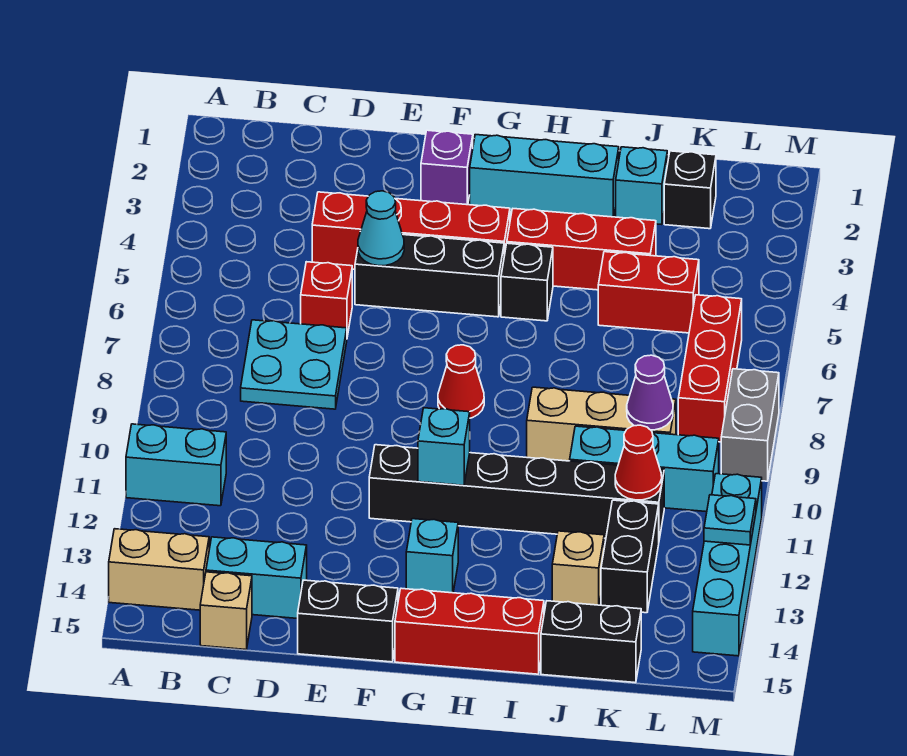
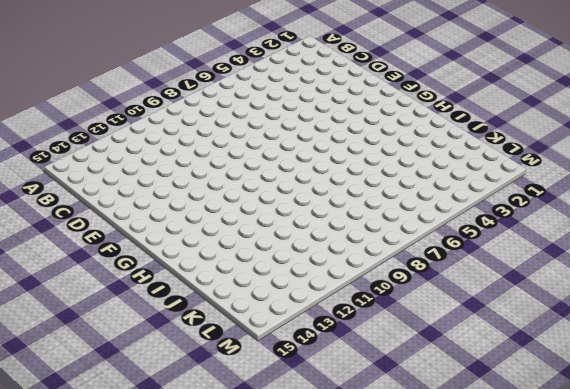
none -> cyan 1x2 brick [126,424,226,506]
none -> tan 1x2 brick [109,529,209,610]
none -> cyan 2x2 plate [241,320,347,409]
none -> cyan 1x2 brick [206,537,307,619]

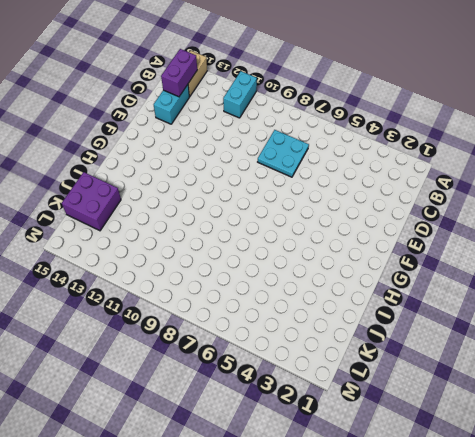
purple 1x2 brick [161,49,197,97] -> none
purple 2x2 brick [62,172,121,231] -> black 1x2 brick [541,601,641,683]
none -> tan 1x1 brick [200,572,252,650]
none -> red 1x4 brick [312,192,510,269]
none -> red 1x1 brick [301,262,352,337]
none -> black 1x3 brick [355,235,504,317]

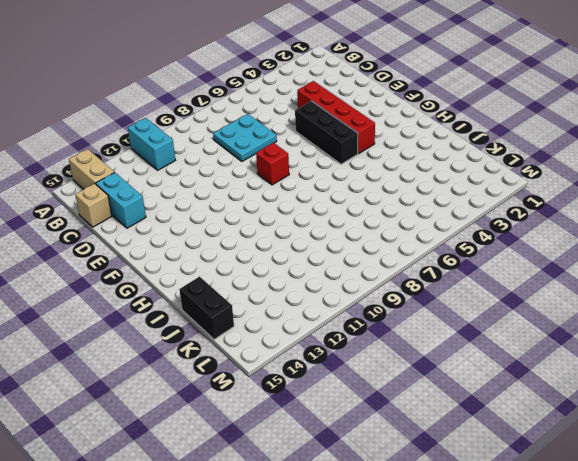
red 1x1 brick [256,143,289,185] -> red 1x1 brick moved to [301,262,352,337]
none -> black 1x2 brick [298,580,398,662]
none -> purple 1x1 brick [421,130,473,205]
none -> black 1x6 brick [369,445,664,539]
none -> cyan 1x3 brick [470,135,619,217]

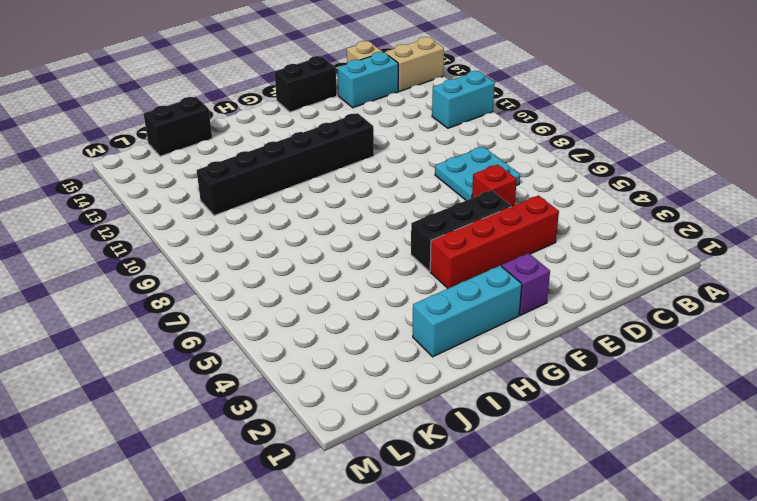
none -> red 1x1 cone [438,345,484,418]
none -> cyan 1x1 brick [406,519,458,593]
none -> red 1x3 brick [395,588,544,674]
none -> red 1x3 brick [507,209,656,290]

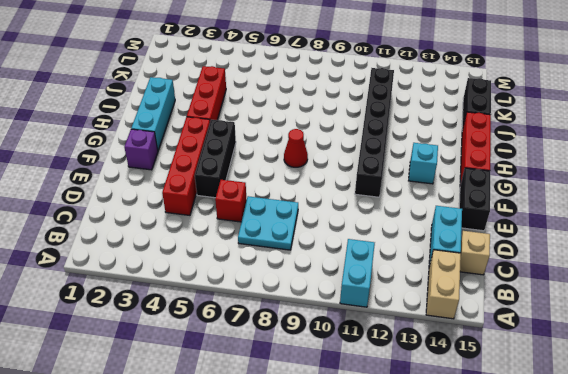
none -> black 1x1 brick [501,243,553,321]
none -> tan 1x3 brick [527,387,676,461]
none -> cyan 1x1 brick [616,147,667,225]
none -> red 1x2 brick [598,252,699,333]

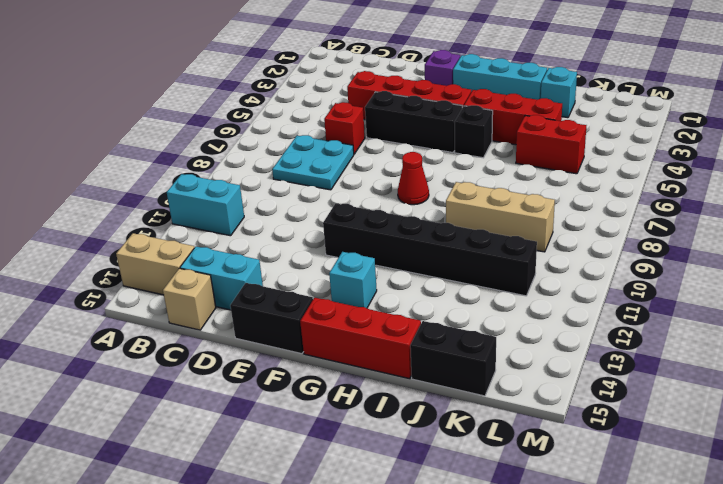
none -> cyan 1x3 brick [570,426,719,512]
none -> tan 1x1 brick [552,531,604,605]
none -> black 1x1 brick [664,151,716,229]
none -> black 1x2 brick [601,500,659,613]

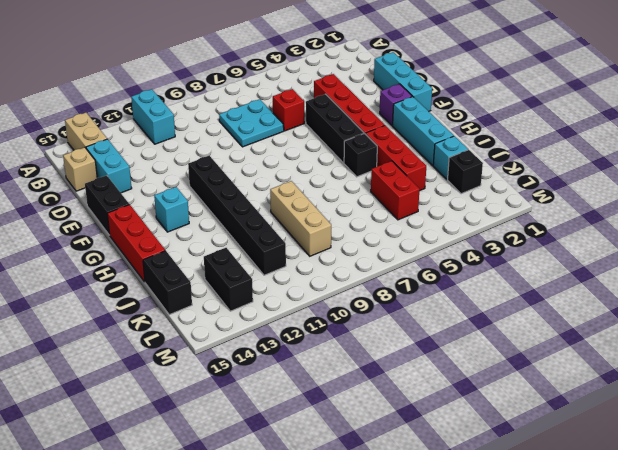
cyan 1x3 brick [374,52,432,111] -> cyan 1x3 brick moved to [570,426,719,512]
black 1x2 brick [204,248,253,311] -> black 1x2 brick turned to [601,500,659,613]
none -> red 1x1 cone [438,345,484,418]
none -> tan 1x1 brick [552,531,604,605]
none -> red 1x3 brick [678,295,742,442]
none -> grey 1x2 brick [721,369,779,481]

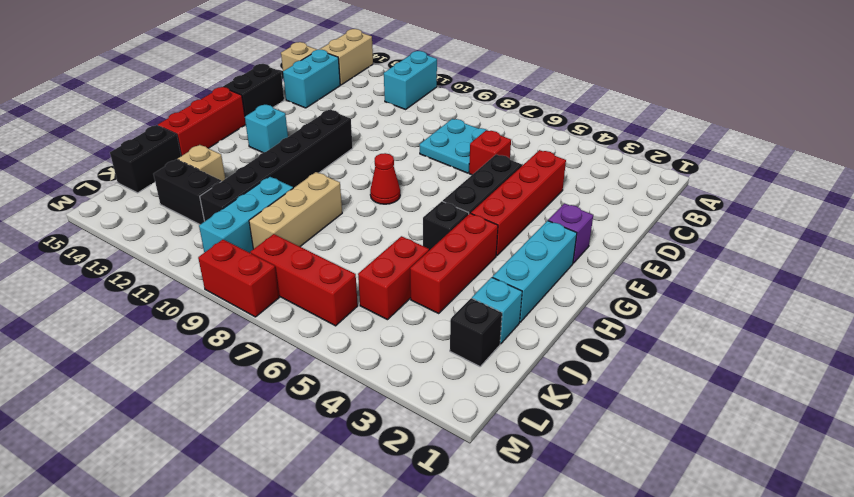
red 1x2 brick [198,240,279,317] -> grey 1x2 brick [721,369,779,481]
none -> cyan 1x4 brick [693,474,762,656]
none -> cyan 1x1 cone [358,191,404,266]
none -> cyan 1x1 brick [418,408,470,485]
none -> purple 1x1 cone [627,355,673,430]

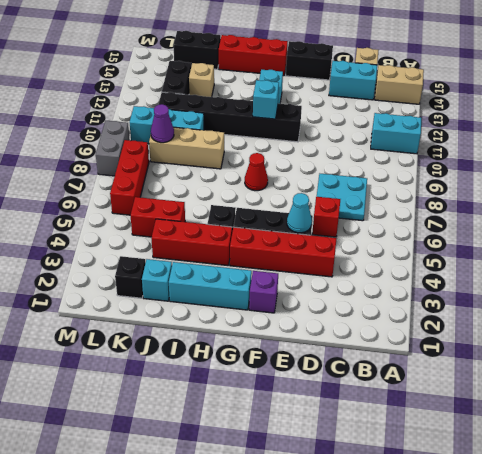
none -> cyan 1x4 brick [693,474,762,656]
none -> red 1x1 cone [615,425,662,500]
none -> cyan 1x1 plate [704,495,756,545]

